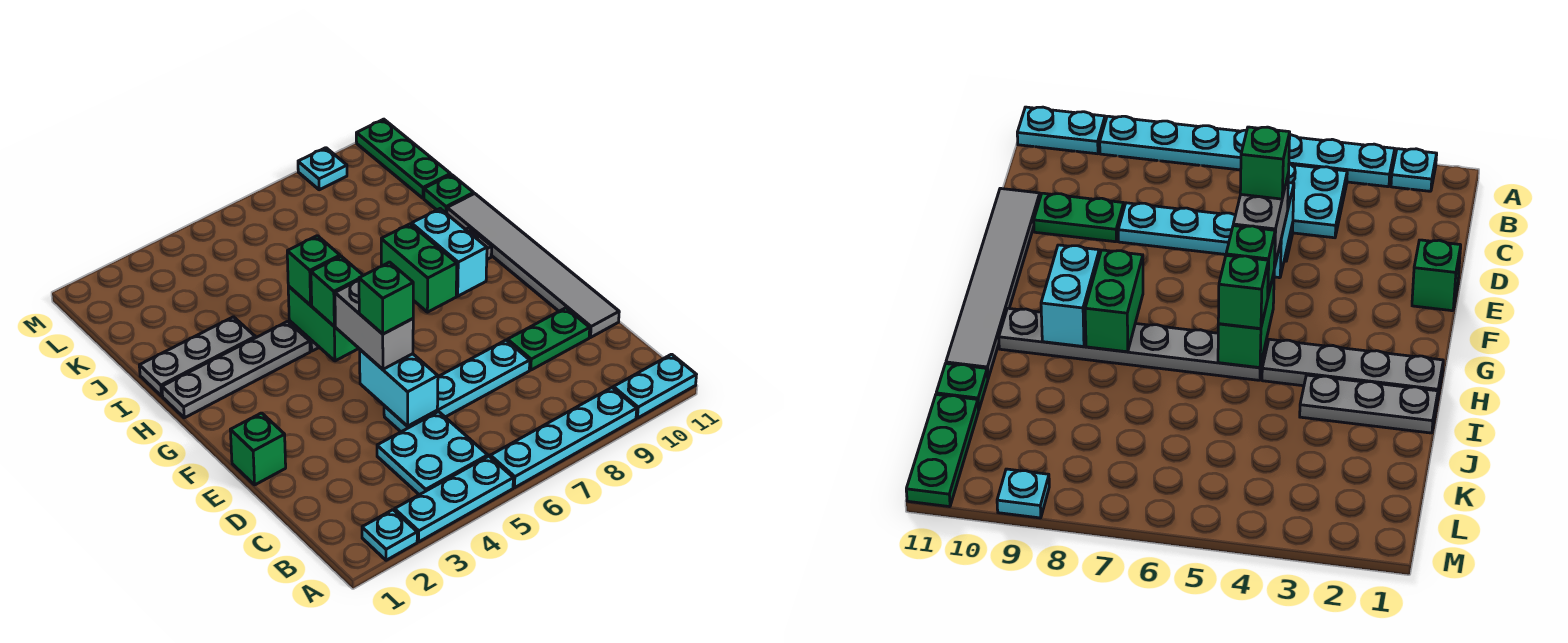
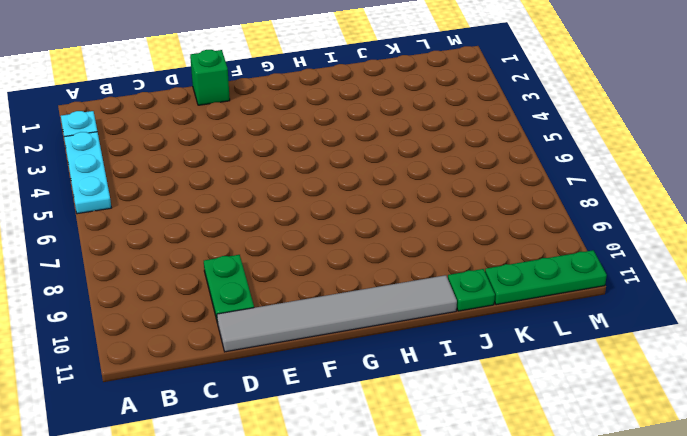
none -> cyan 1x4 plate [490,388,637,488]
none -> cyan 1x2 plate [613,354,696,418]
none -> cyan 2x2 plate [377,412,488,495]

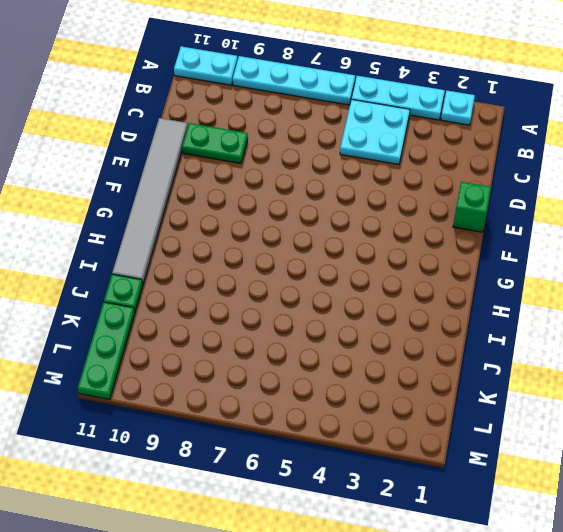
none -> cyan 1x4 plate [384,340,530,432]
none -> grey 1x4 plate [162,321,310,418]
none -> grey 1x6 plate [999,308,1267,380]

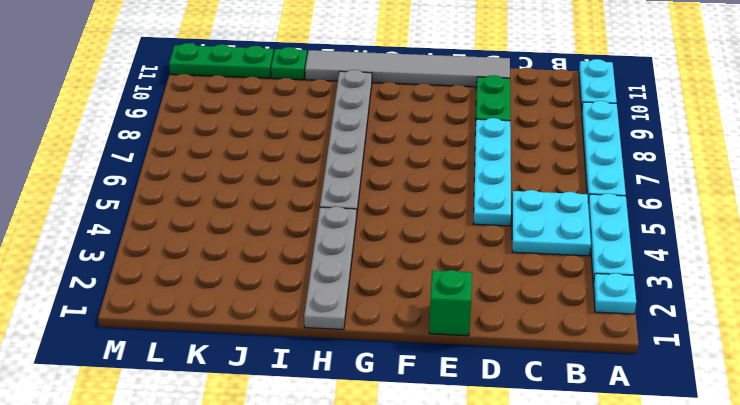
none -> grey 1x3 plate [139,317,255,396]
none -> cyan 1x1 plate [298,148,347,190]
none -> cyan 1x2 brick [360,350,438,426]

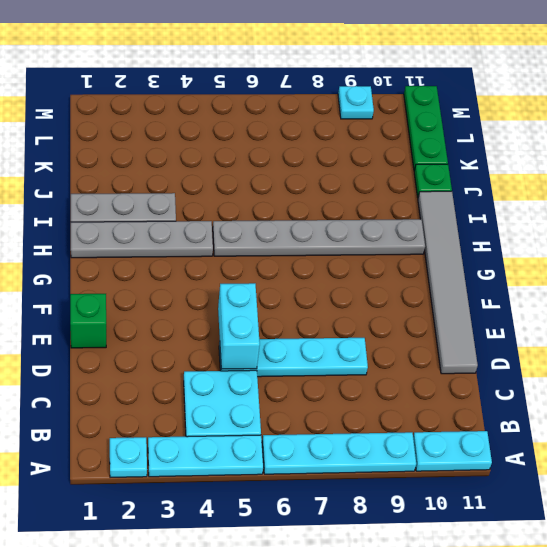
none -> green 1x2 plate [508,308,590,370]
none -> green 1x2 brick [288,286,359,361]
none -> green 1x2 brick [381,224,457,312]

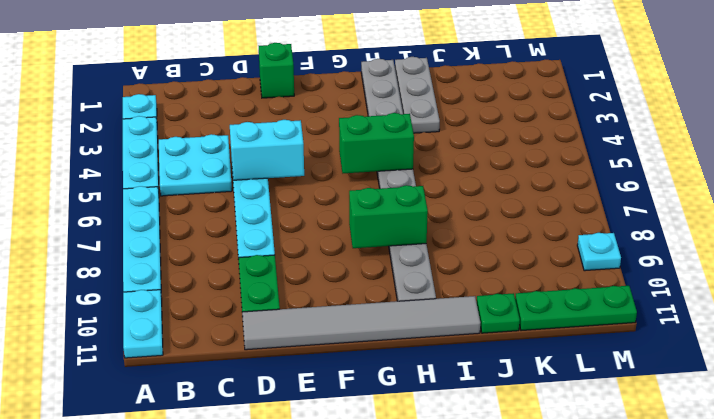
none -> cyan 1x2 brick [412,209,487,296]
none -> grey 1x2 brick [335,280,413,369]
none -> green 1x1 brick [311,256,363,326]

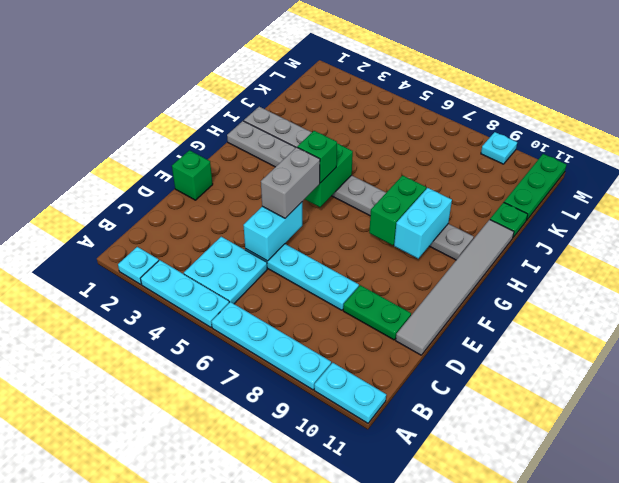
none -> green 1x1 brick [287,236,340,305]
none -> green 1x1 brick [359,262,413,334]

